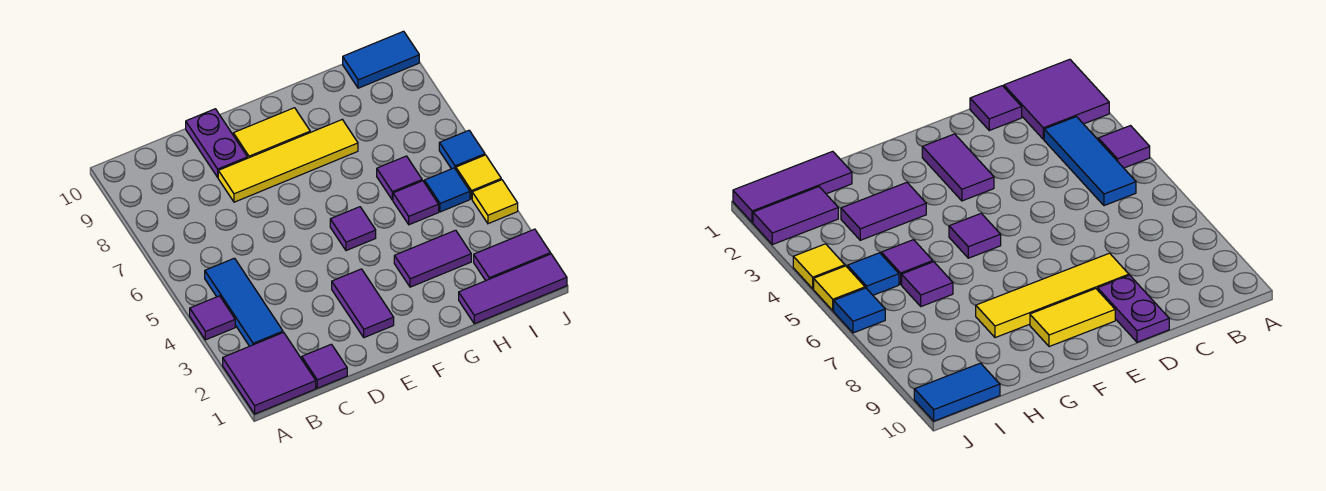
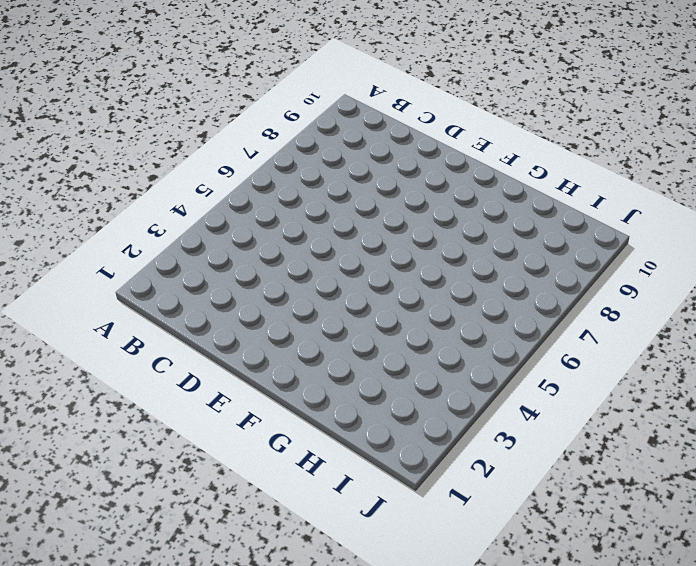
none -> purple 2x2 tile [223,332,316,414]
none -> purple 1x1 tile [190,296,235,340]
none -> blue 1x3 tile [205,258,283,346]

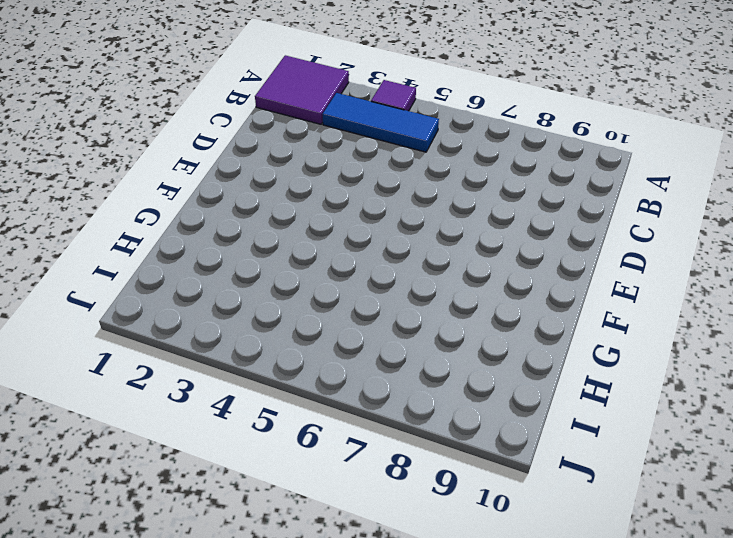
none -> purple 1x1 tile [302,344,347,388]
none -> yellow 1x4 tile [218,120,358,202]
none -> purple 1x2 plate [186,109,247,177]

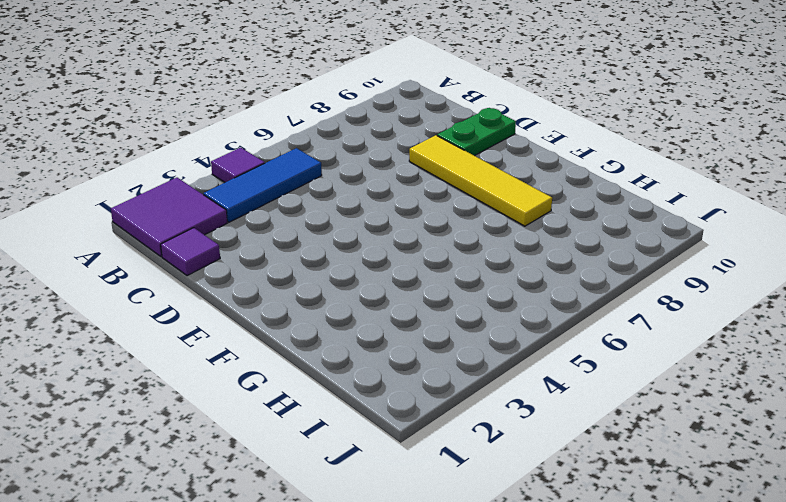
green 1x2 plate [437,108,516,156] -> purple 1x2 plate [186,109,247,177]
none -> purple 1x2 tile [332,269,394,338]
none -> yellow 1x2 tile [233,108,310,158]
none -> purple 1x1 tile [330,207,376,251]

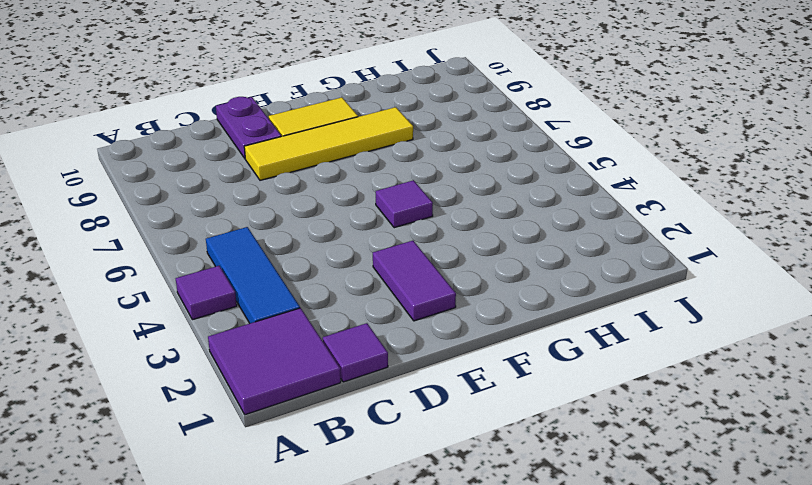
none -> purple 1x2 tile [394,230,471,287]
none -> purple 1x3 tile [459,254,567,324]
none -> purple 1x1 tile [393,181,439,225]

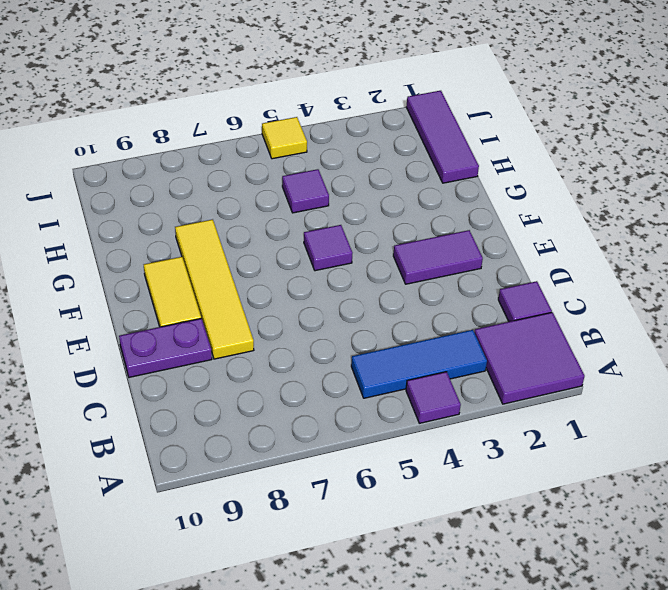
none -> purple 1x2 tile [394,230,471,287]
none -> purple 1x1 tile [377,156,422,200]
none -> purple 1x2 tile [474,229,551,281]

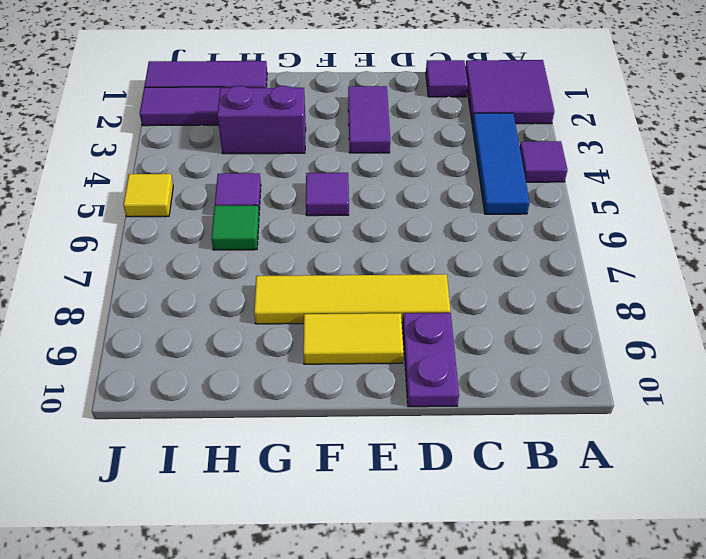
purple 1x2 brick [217,86,306,154] -> purple 1x2 tile [394,230,471,287]
green 1x1 tile [211,205,259,250] -> purple 1x1 tile [377,156,422,200]
none -> blue 1x1 tile [424,168,470,212]
none -> blue 1x2 tile [343,31,419,88]
none -> yellow 1x1 tile [472,180,518,224]

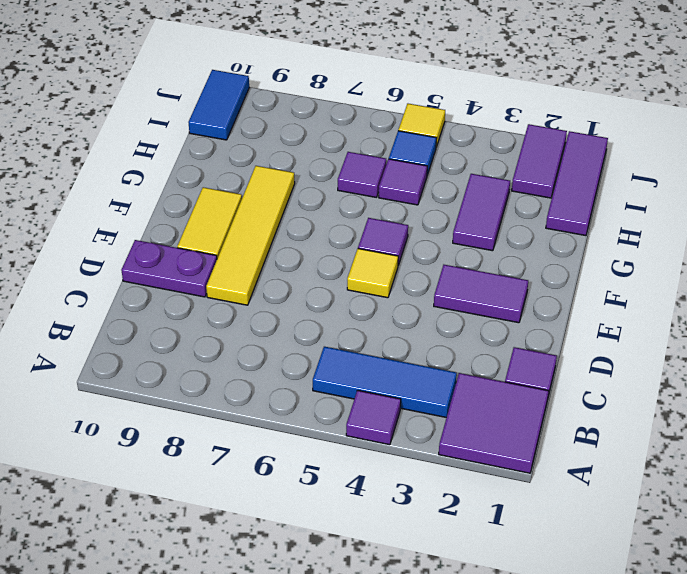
yellow 1x1 tile [347,249,398,298] -> yellow 1x1 tile moved to [472,180,518,224]
none -> blue 1x1 tile [439,130,485,169]

